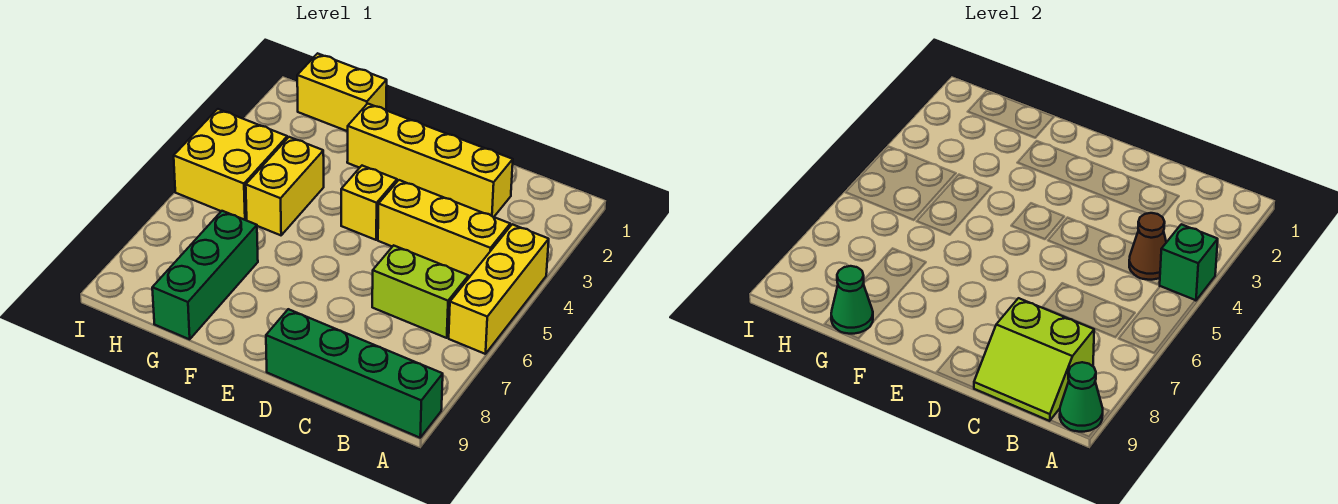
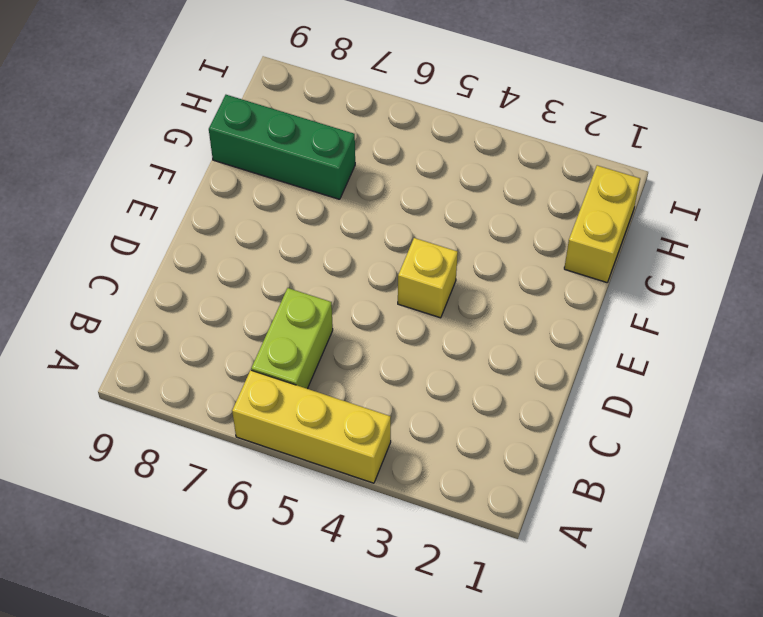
none -> green 1x4 brick [266,309,443,438]
none -> yellow 1x3 brick [378,180,510,277]
none -> yellow 1x4 brick [347,104,513,217]

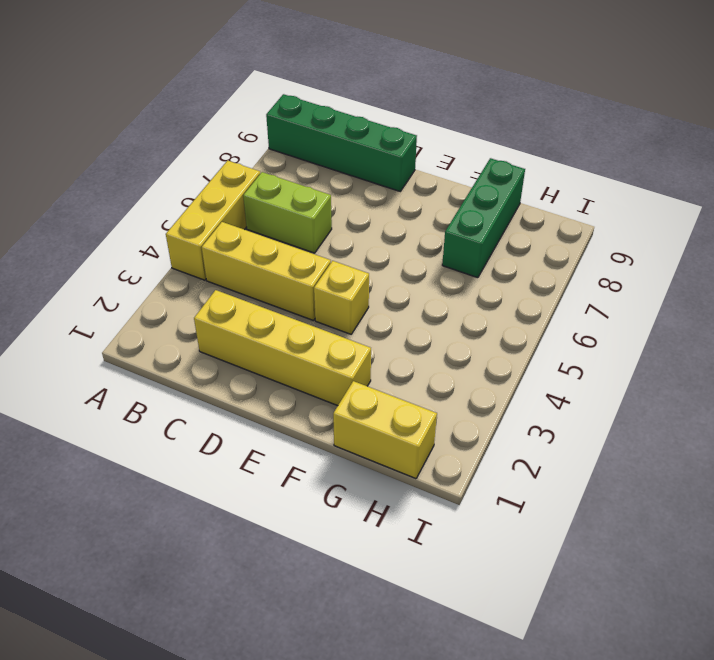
none -> yellow 1x2 brick [246,137,324,235]
none -> yellow 2x2 brick [174,109,287,220]
none -> green 1x1 brick [1160,224,1218,301]

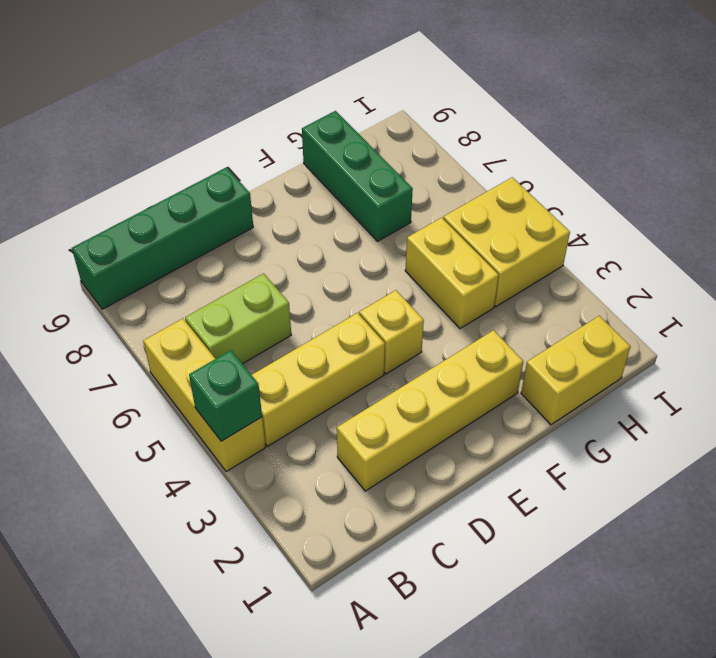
none -> green 1x1 cone [1060,362,1103,432]
none -> brown 1x1 cone [1129,213,1166,280]
none -> lime 2x2 slope [974,298,1094,421]

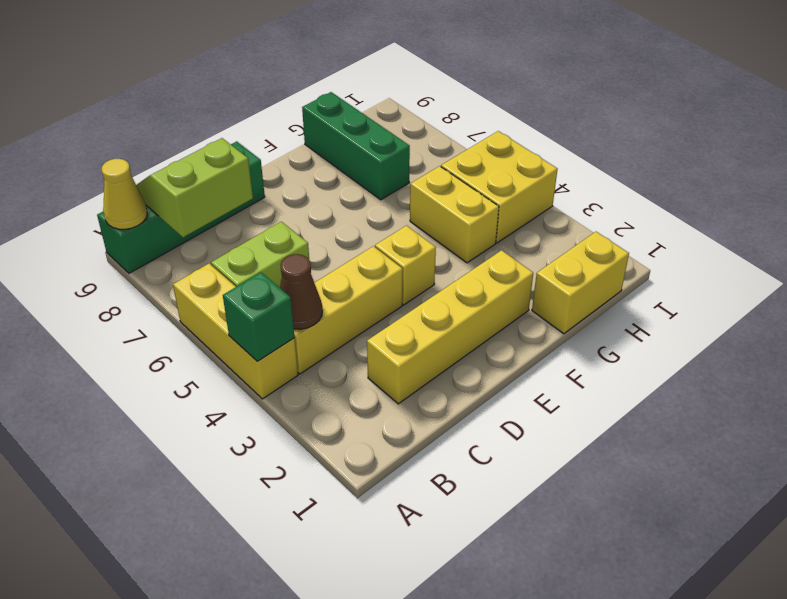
yellow 1x1 cone [102,159,147,229] -> green 1x1 cone [1060,362,1103,432]
none -> green 1x1 cone [831,266,873,334]

